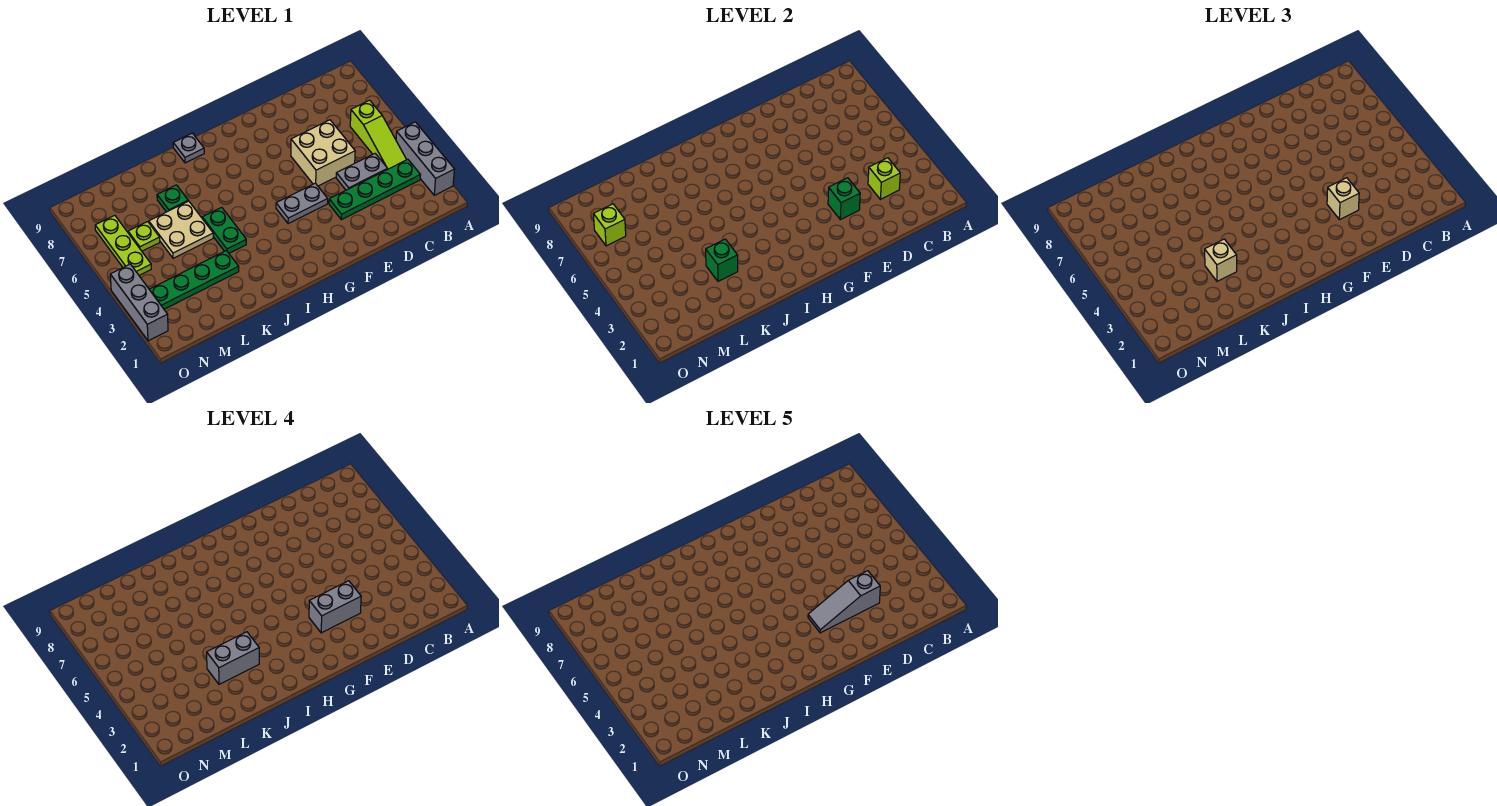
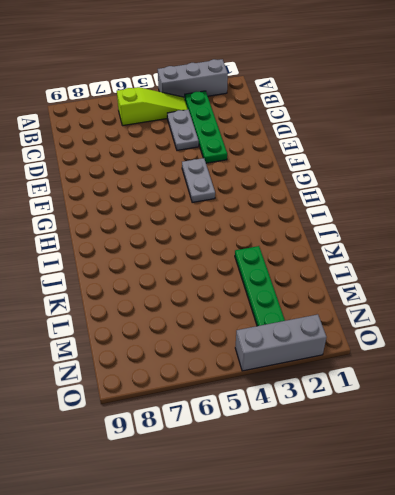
none -> tan 2x2 brick [291,120,355,186]
none -> grey 1x1 plate [173,133,204,163]
none -> green 1x2 plate [202,207,246,253]

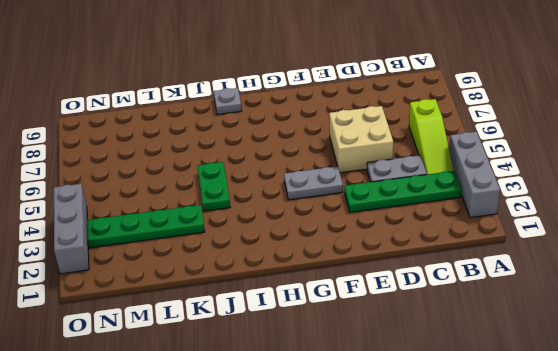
none -> tan 2x2 plate [149,201,213,258]
none -> green 1x1 plate [157,185,188,212]
none -> lime 1x1 plate [128,222,160,251]

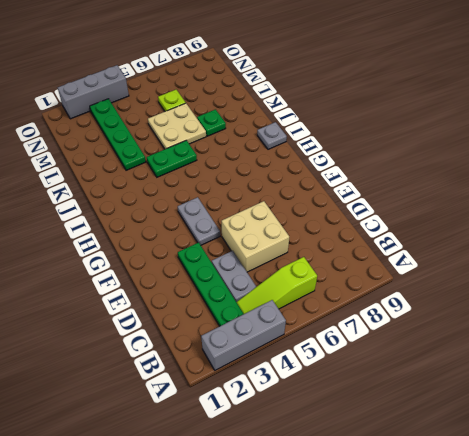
none -> lime 1x3 plate [95,215,151,275]
none -> lime 1x1 brick [868,158,900,199]
none -> green 1x1 brick [828,178,860,220]

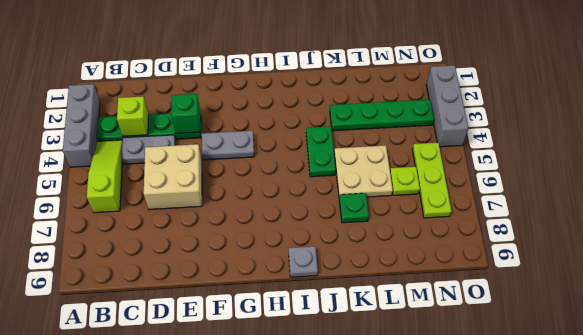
none -> green 1x1 brick [706,239,738,281]
none -> lime 1x1 brick [593,204,626,246]
none -> tan 1x1 brick [1327,178,1359,220]

